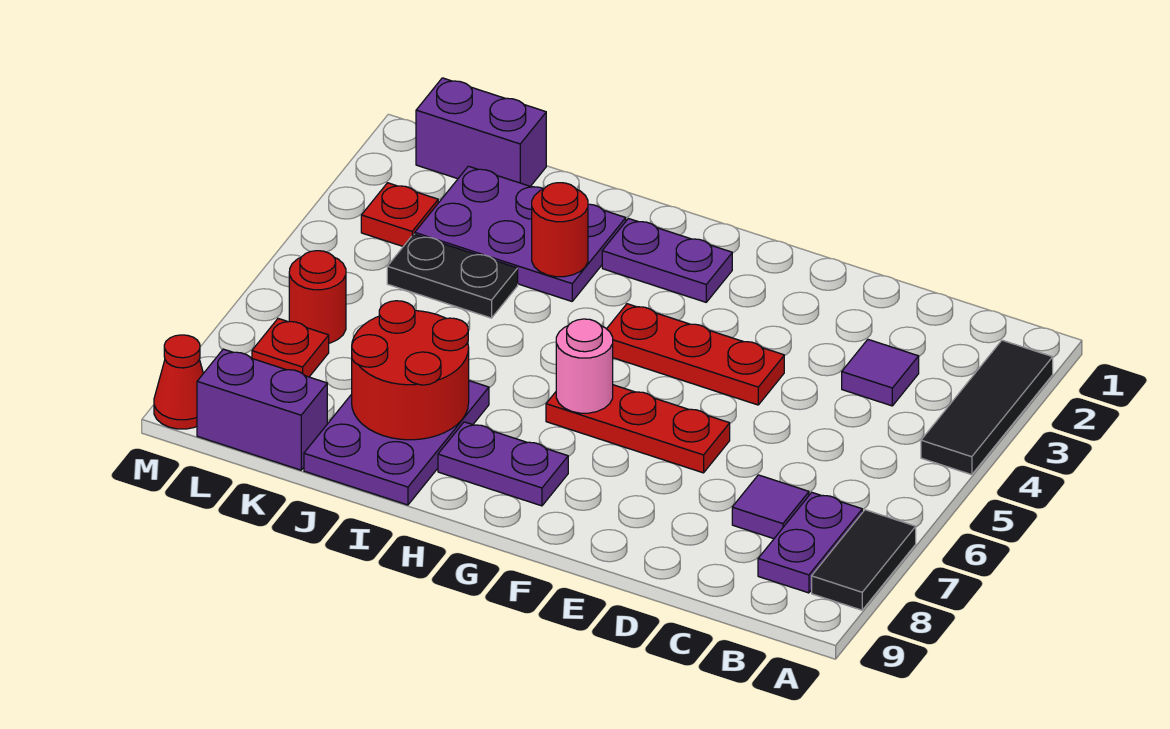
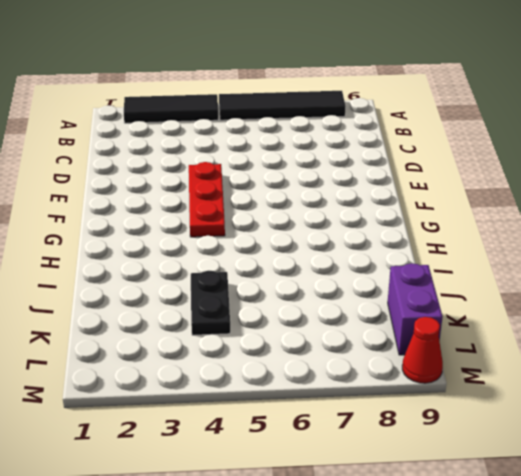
black 1x4 tile [219,91,346,120] -> black 1x2 tile [812,510,916,610]
none -> purple 1x2 plate [758,492,862,593]
none -> purple 1x1 tile [842,340,919,406]
none -> purple 1x1 tile [732,475,809,539]

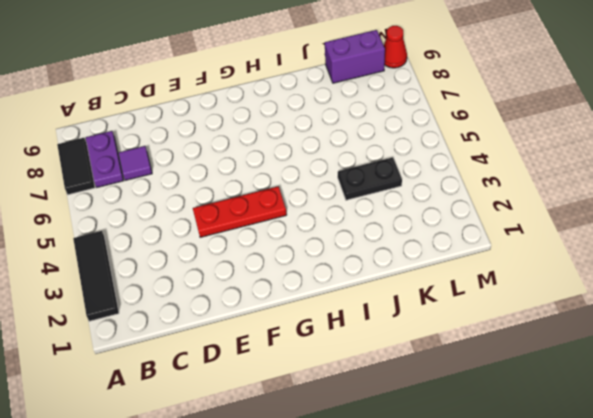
none -> purple 1x1 tile [842,340,919,406]
none -> red 1x3 plate [546,385,730,473]
none -> purple 1x2 plate [602,219,732,302]

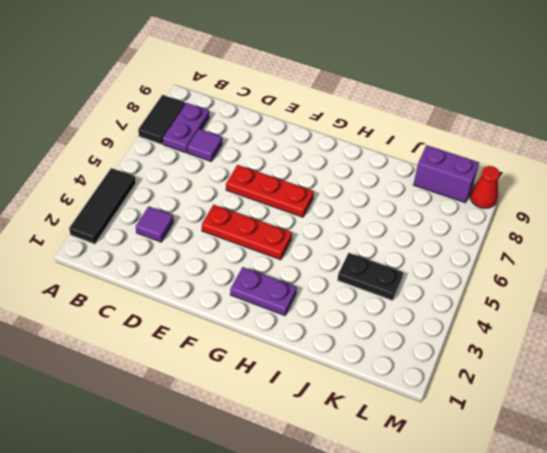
none -> purple 1x2 plate [438,422,568,506]
none -> purple 2x3 plate [415,166,626,301]
none -> purple 2x3 plate [304,381,489,505]

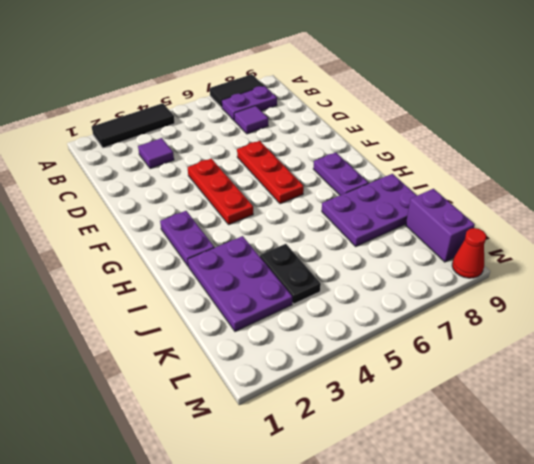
none -> purple 1x2 brick [416,78,546,186]
none -> red 1x1 plate [361,183,438,246]
none -> red 1x1 round brick [289,251,346,343]

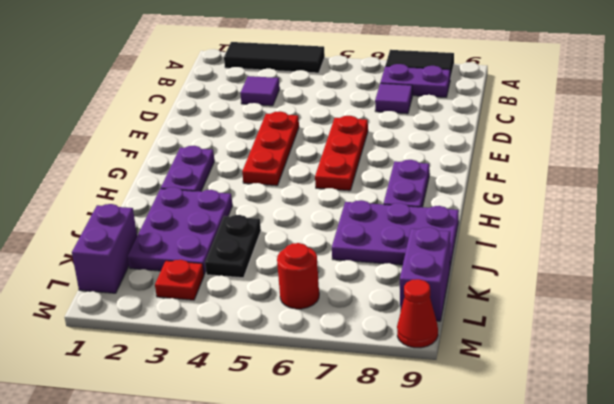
none -> red 1x1 plate [252,319,329,377]
none -> pink 1x1 round brick [556,319,613,413]
none -> red 1x1 round brick [532,183,588,277]

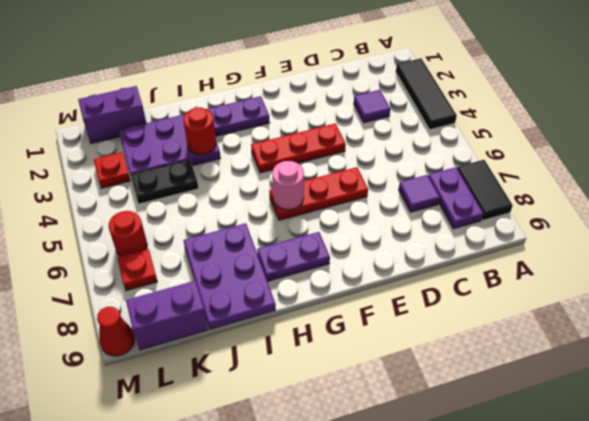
none -> red 2x2 round brick [352,301,469,440]

